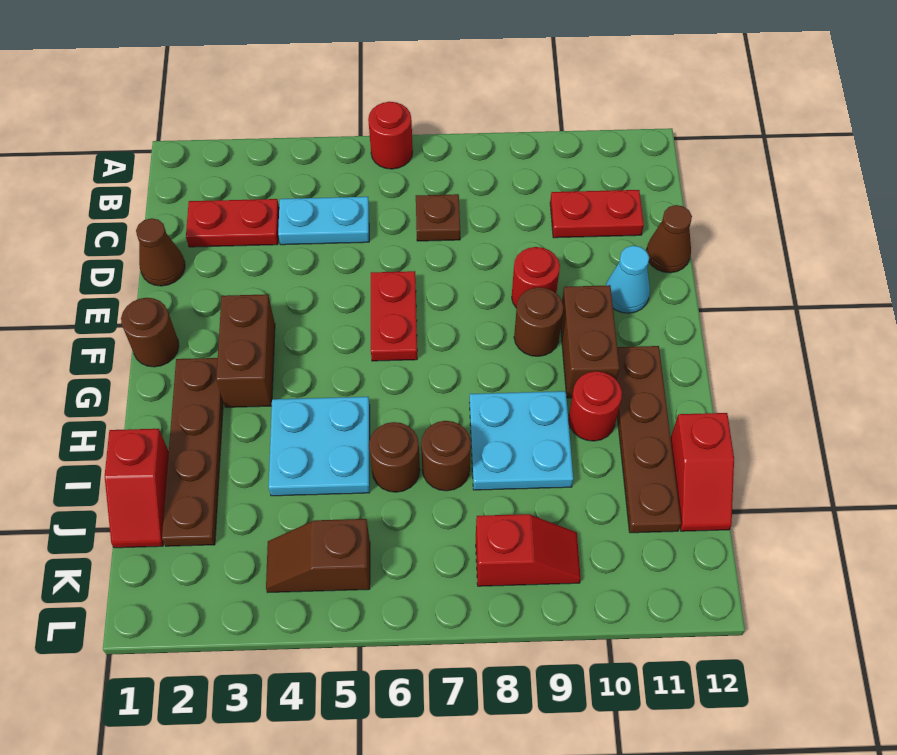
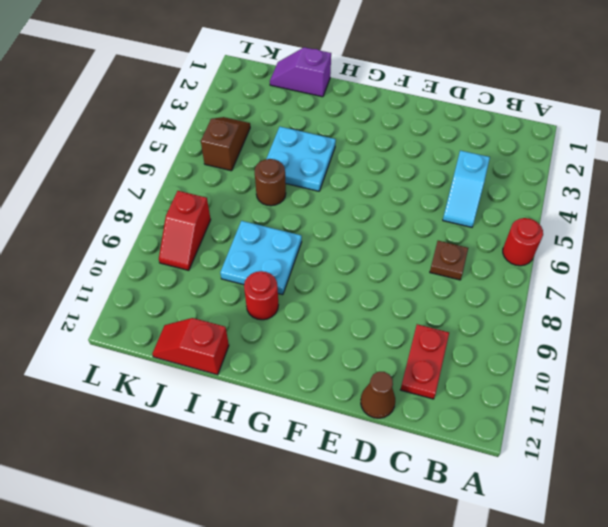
cyan 1x2 slope [443,150,490,227] -> cyan 1x2 plate [278,197,369,245]
purple 1x2 slope [270,47,331,97] -> red 1x2 slope [105,429,169,548]
none -> red 1x2 plate [186,199,279,247]
none -> brown 1x1 cone [136,218,185,286]
none -> red 1x2 plate [371,271,417,361]

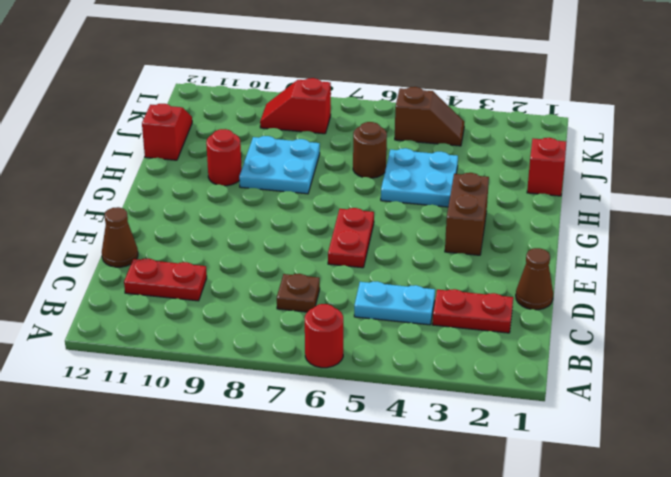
none -> red 1x1 round brick [512,247,560,308]
none -> cyan 1x1 cone [606,246,650,313]
none -> brown 1x1 round brick [121,298,179,367]

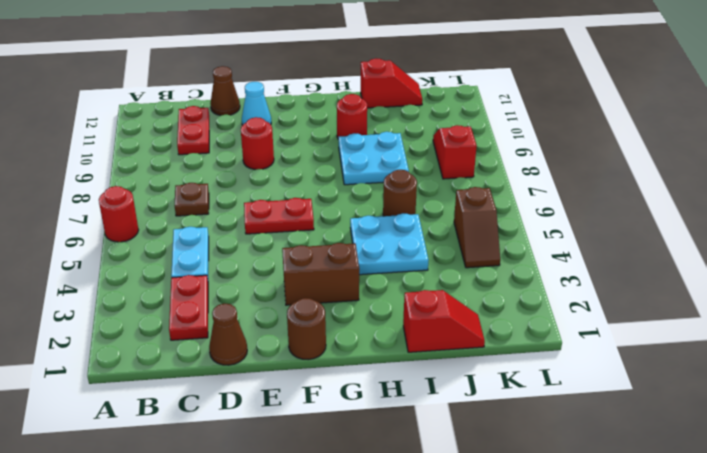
none -> brown 1x1 round brick [514,287,563,356]
none -> brown 1x2 brick [561,285,619,398]
none -> brown 1x4 plate [162,358,223,546]

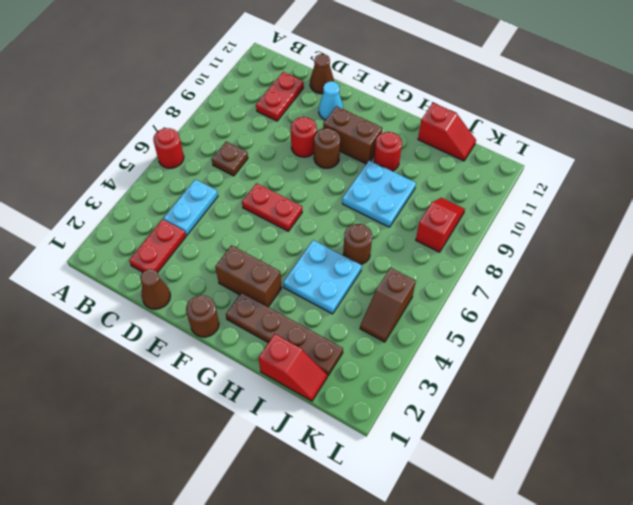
none -> brown 1x4 plate [617,346,681,533]
none -> brown 1x1 round brick [421,421,471,491]

